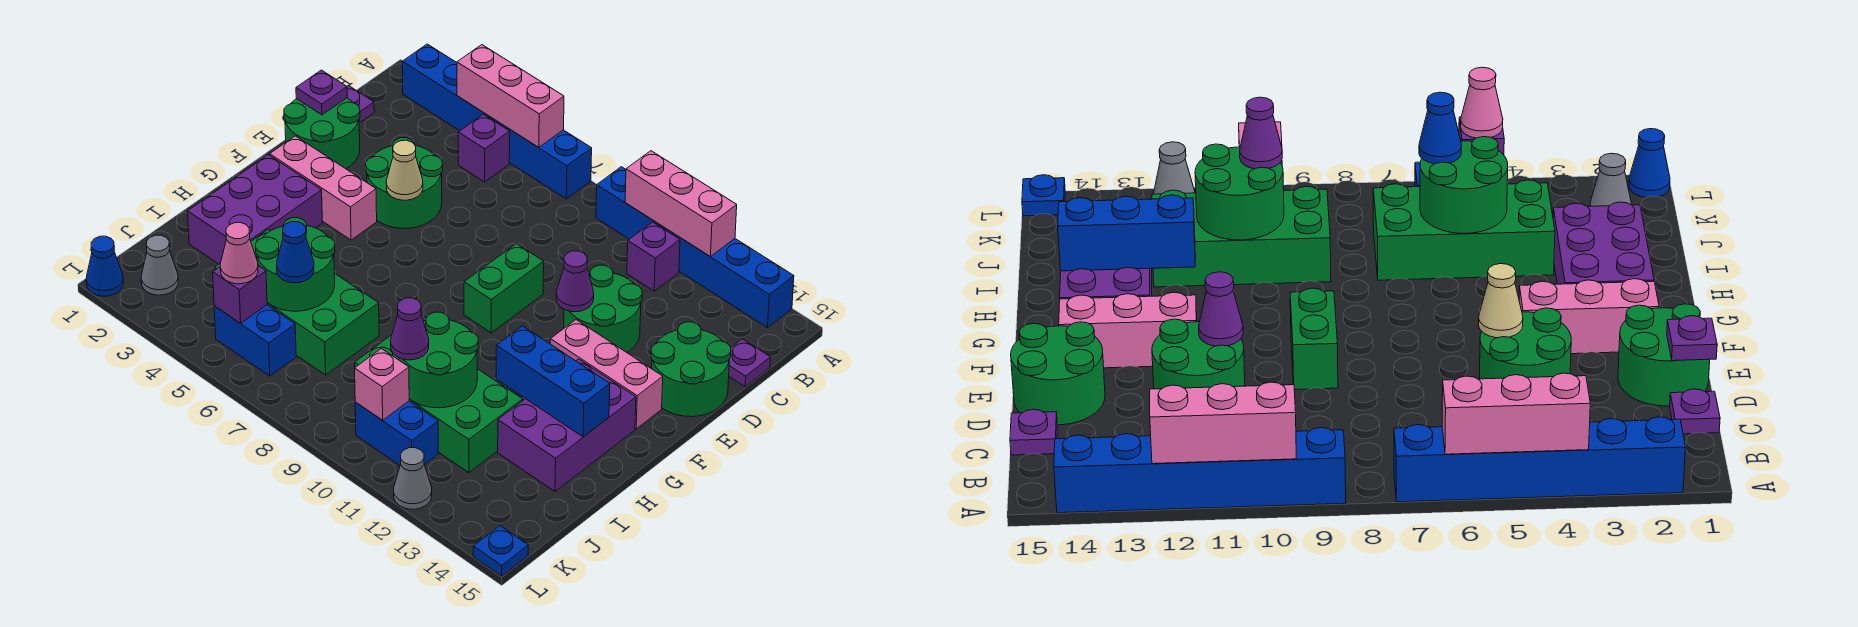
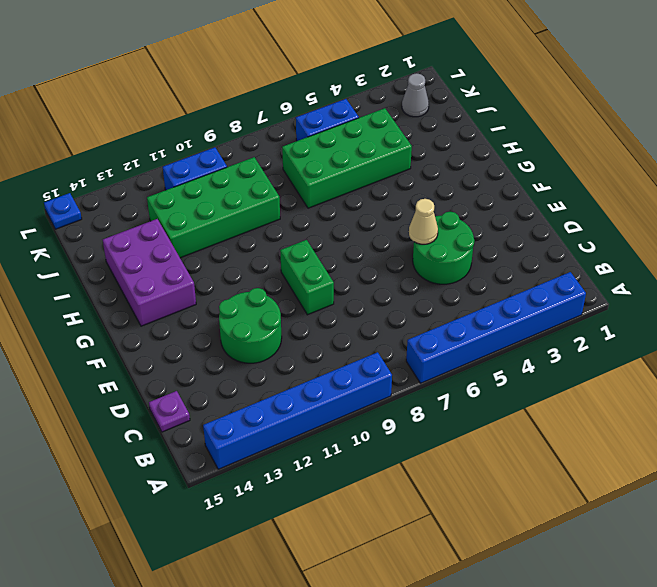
none -> purple 1x1 brick [458,114,510,182]
none -> purple 1x1 brick [627,222,680,291]
none -> purple 1x1 plate [347,86,374,123]
none -> green 2x2 round brick [284,98,360,169]

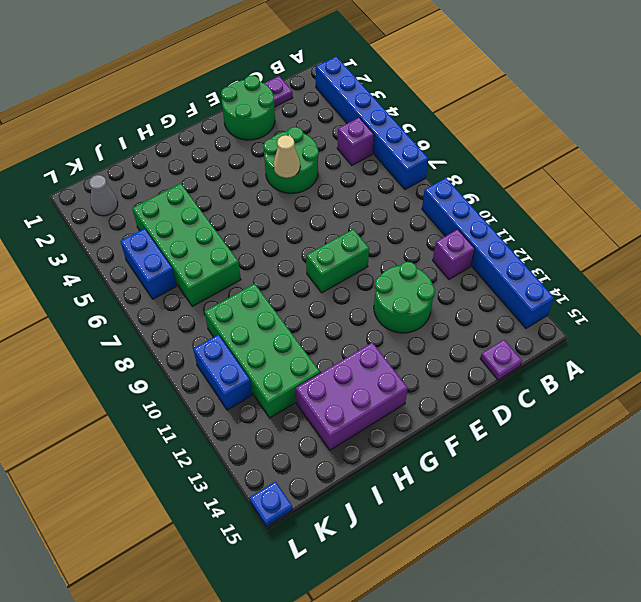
none -> green 2x2 round brick [651,322,731,417]
none -> pink 1x3 brick [270,136,377,240]
none -> pink 1x3 brick [550,320,663,429]
none -> purple 2x3 brick [188,155,322,264]

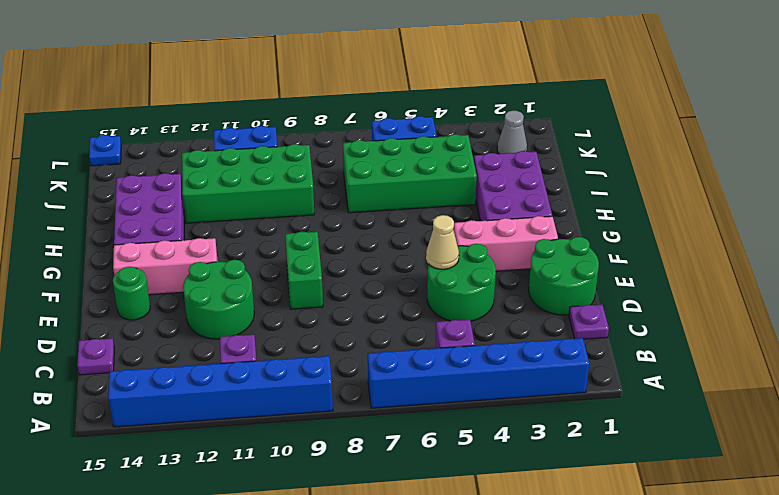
green 1x1 round brick [113,267,150,320] -> green 2x2 round brick [651,322,731,417]
none -> blue 1x1 cone [86,236,123,296]
none -> grey 1x1 cone [394,448,432,509]
none -> pink 1x3 brick [457,45,564,147]
none -> pink 1x3 brick [625,151,737,257]

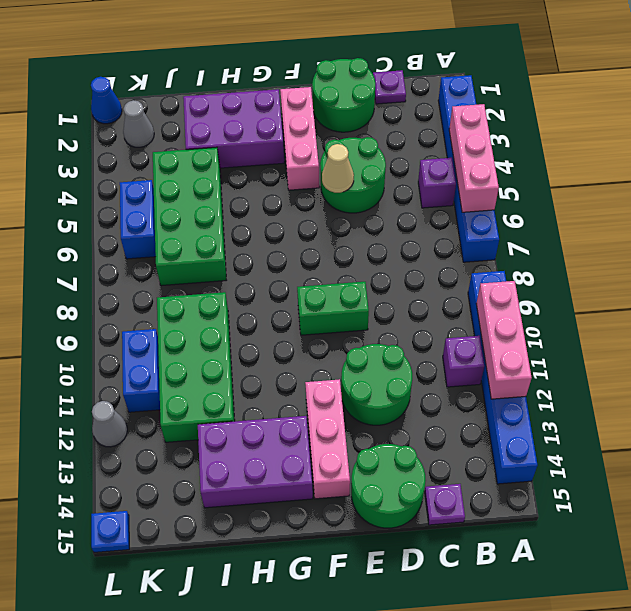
none -> purple 1x1 plate [296,70,347,115]
none -> purple 1x1 cone [556,251,594,312]
none -> blue 1x3 brick [496,326,610,437]
none -> green 2x2 round brick [256,218,335,311]

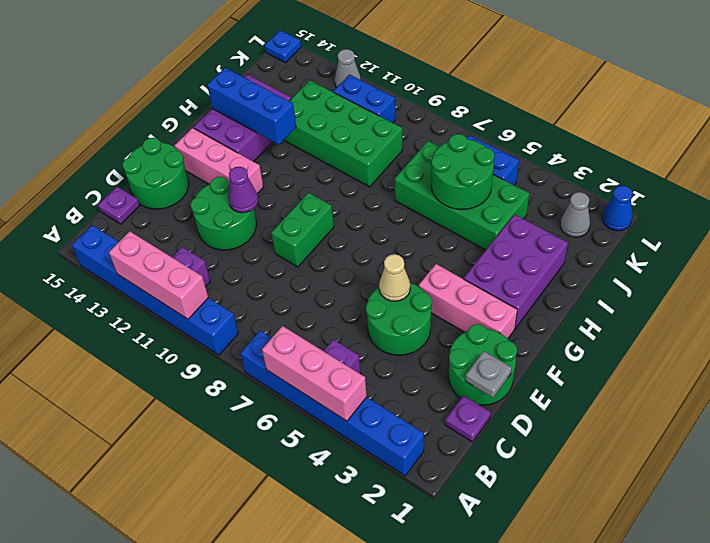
grey 1x1 plate [465,351,512,397] -> purple 1x1 plate [296,70,347,115]
none -> green 2x2 round brick [399,312,478,408]
none -> purple 1x1 brick [213,266,267,323]
none -> pink 1x1 brick [355,349,409,420]
none -> blue 1x1 cone [277,222,314,283]

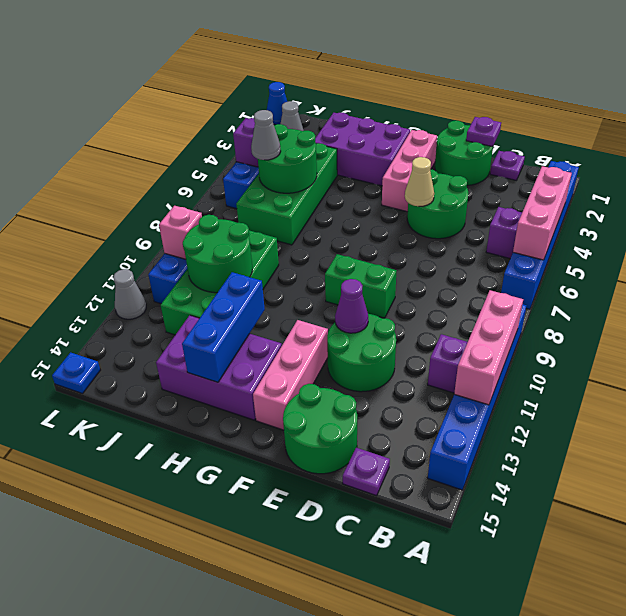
grey 1x1 cone [251,110,281,160] -> blue 1x1 cone [277,222,314,283]
none -> purple 1x1 cone [391,298,429,360]
none -> pink 1x1 cone [220,223,258,284]

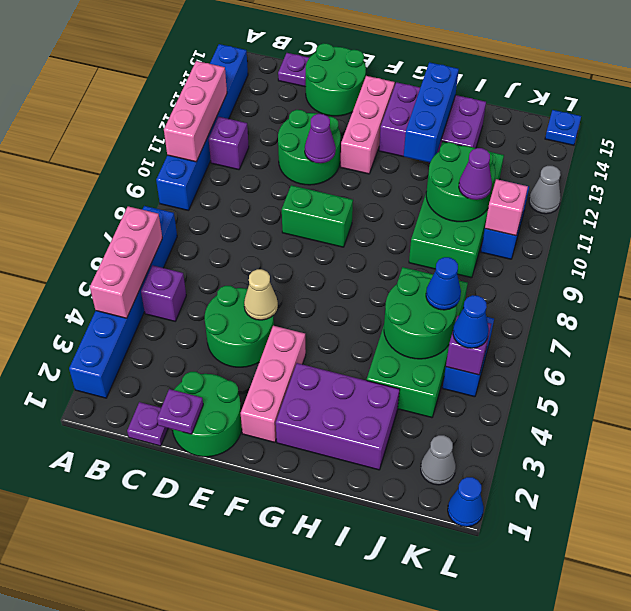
blue 1x1 cone [453,295,489,348] -> pink 1x1 cone [220,223,258,284]

